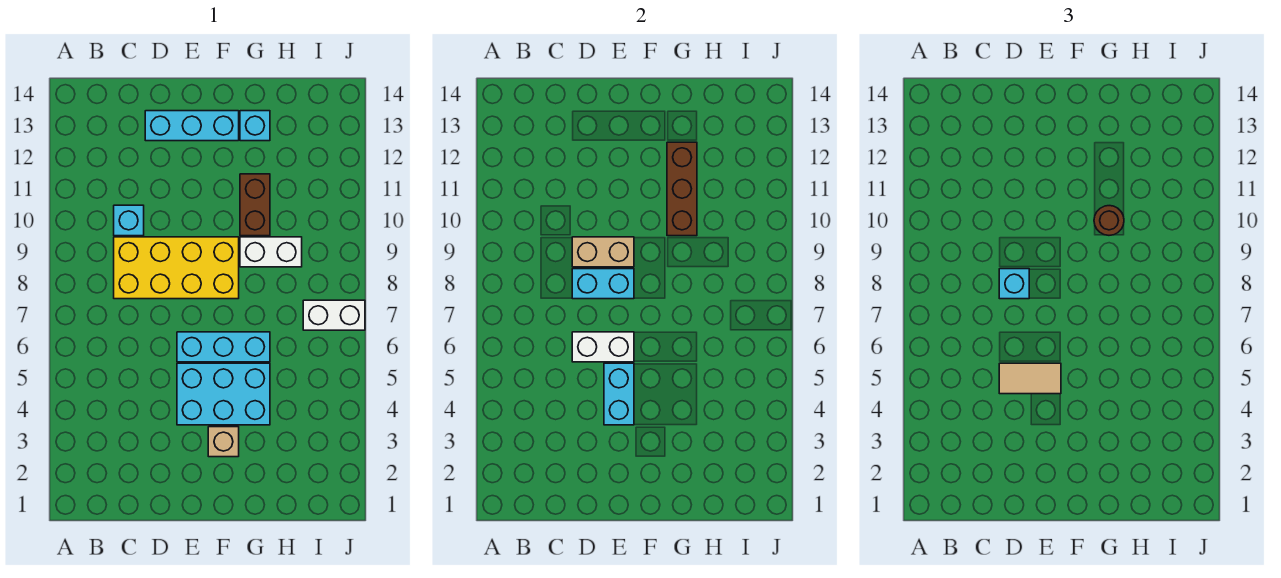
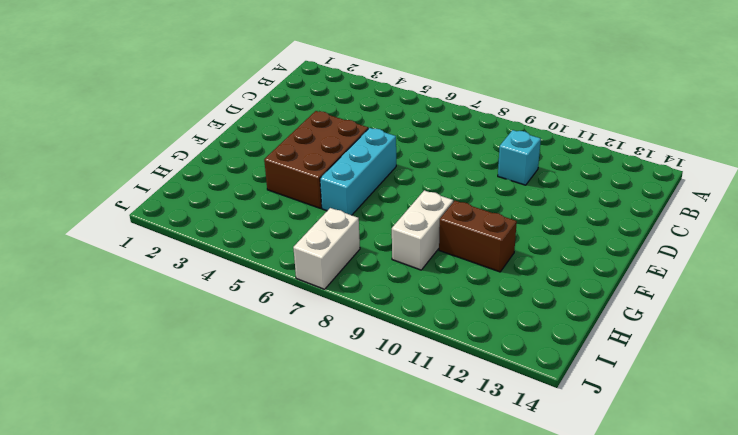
brown 2x3 brick [264,111,368,208] -> cyan 2x3 brick [177,363,270,425]
none -> yellow 2x4 brick [114,237,239,299]
none -> cyan 1x3 brick [145,111,239,141]
none -> tan 1x1 brick [208,427,239,457]

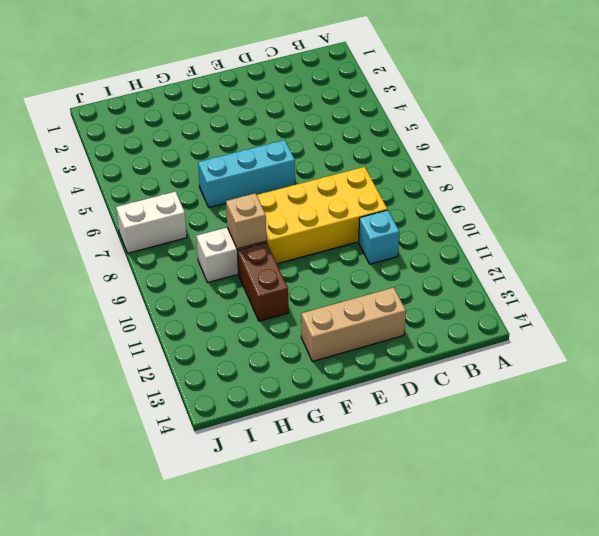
tan 1x3 brick [301,288,406,361] -> cyan 1x3 brick [145,111,239,141]
tan 1x1 brick [226,193,266,249] -> tan 1x1 brick moved to [208,427,239,457]
none -> cyan 2x3 brick [177,363,270,425]
none -> cyan 1x1 brick [240,111,270,141]
none -> white 1x2 brick [572,332,634,362]

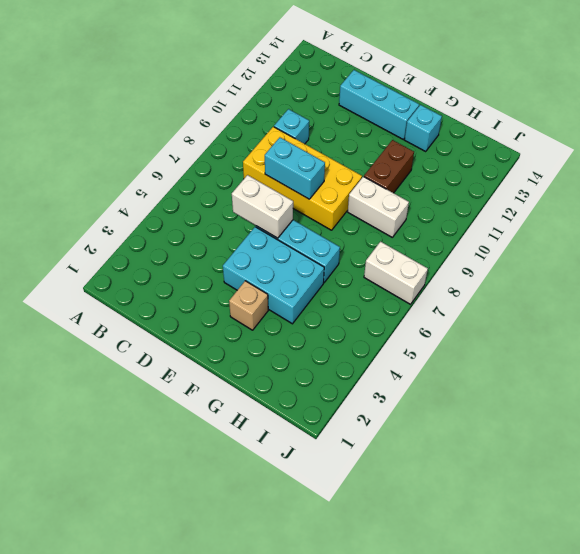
none -> tan 1x2 brick [572,237,634,267]
none -> cyan 1x2 brick [604,363,634,425]
none -> brown 1x3 brick [667,142,697,236]

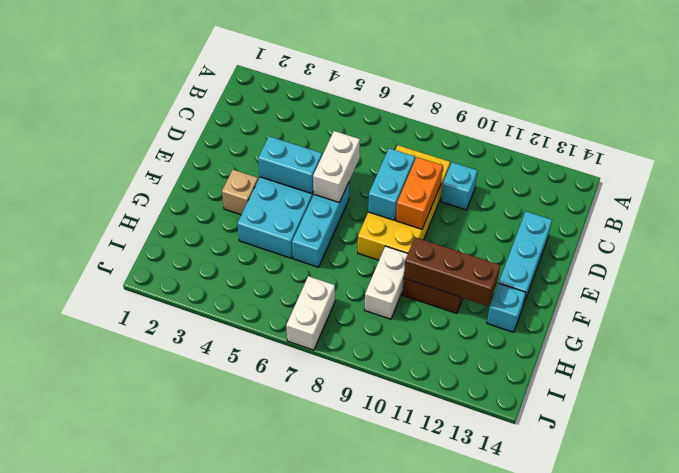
orange 1x2 brick [396,157,443,229] -> tan 1x2 brick [572,237,634,267]
none -> tan 1x2 tile [999,363,1061,394]
none -> cyan 1x1 brick [999,269,1029,299]
none -> brown 1x1 round brick [1094,206,1124,235]

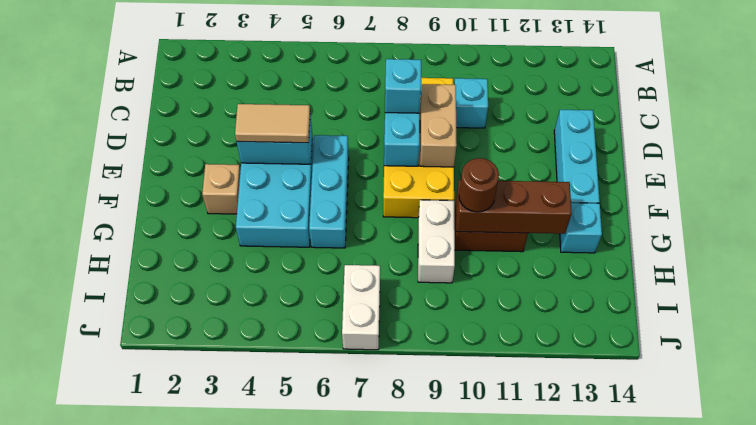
tan 1x2 tile [235,104,310,143] -> tan 1x2 tile turned to [999,363,1061,394]
none -> white 1x2 brick [572,332,634,362]

